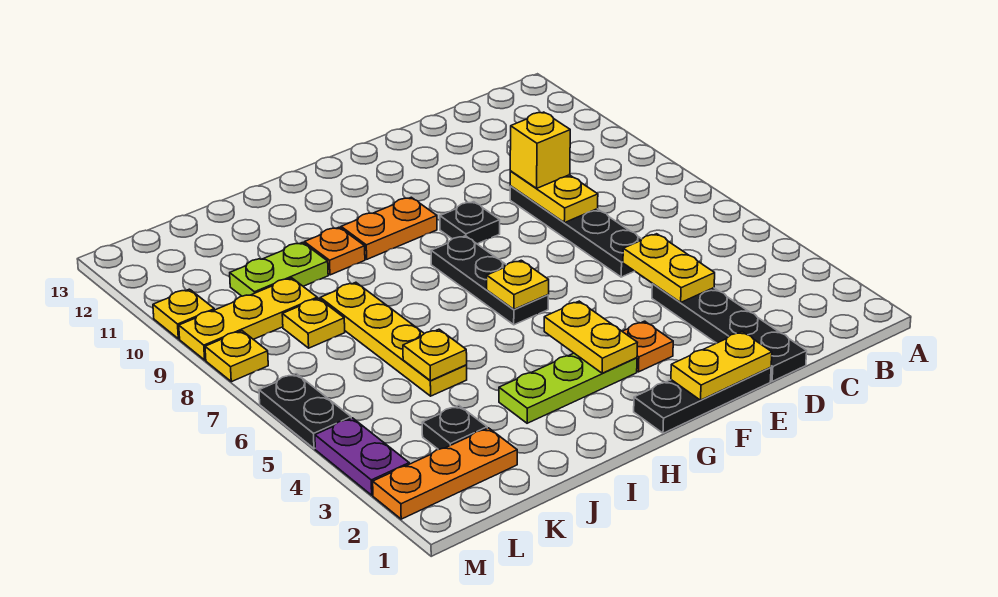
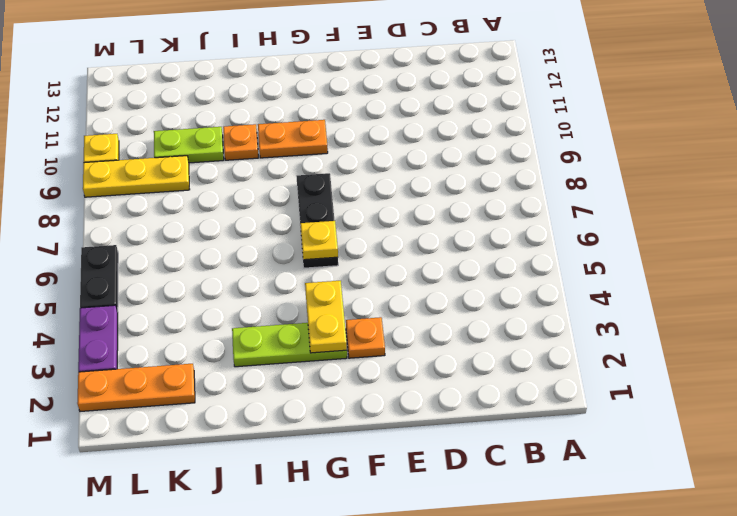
none -> black 1x4 plate [652,284,807,381]
none -> black 1x4 plate [510,186,641,277]
none -> black 1x3 plate [634,367,771,433]

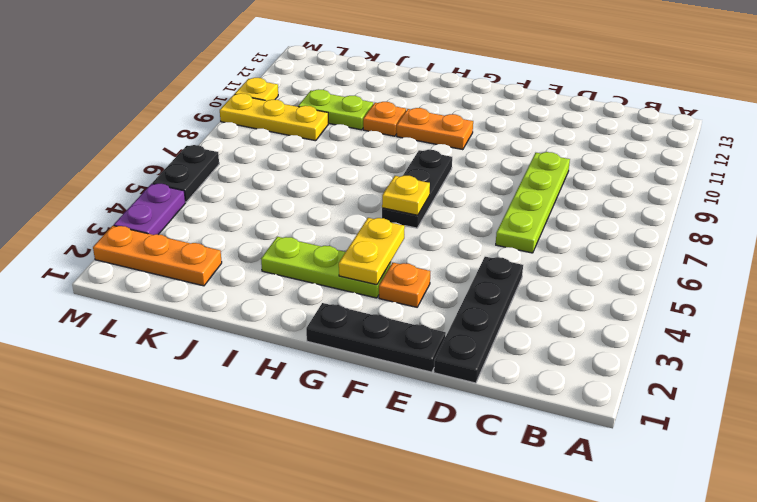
lime 1x4 plate [496,152,570,253] -> black 1x4 plate [510,186,641,277]
none -> black 1x1 plate [440,202,500,244]
none -> yellow 1x4 plate [320,282,467,396]
none -> black 1x1 plate [422,406,487,449]

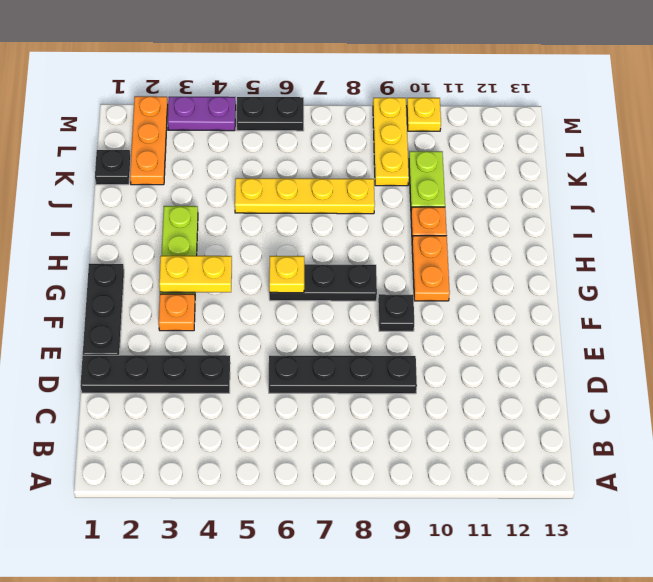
black 1x1 plate [95,150,131,185] -> black 1x1 plate moved to [422,406,487,449]
none -> yellow 1x1 plate [282,298,345,348]
none -> yellow 1x1 plate [205,331,268,382]
none -> yellow 1x2 plate [623,234,715,302]

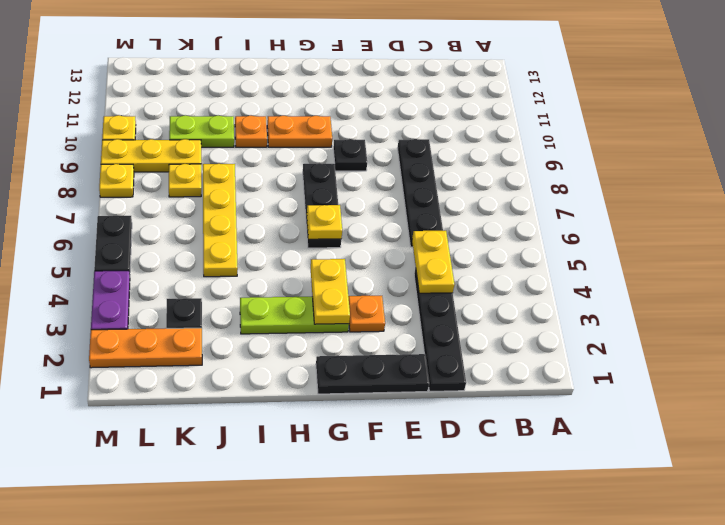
none -> yellow 1x2 plate [510,171,598,223]
none -> yellow 1x2 plate [671,332,772,400]
none -> yellow 1x1 plate [403,329,467,381]

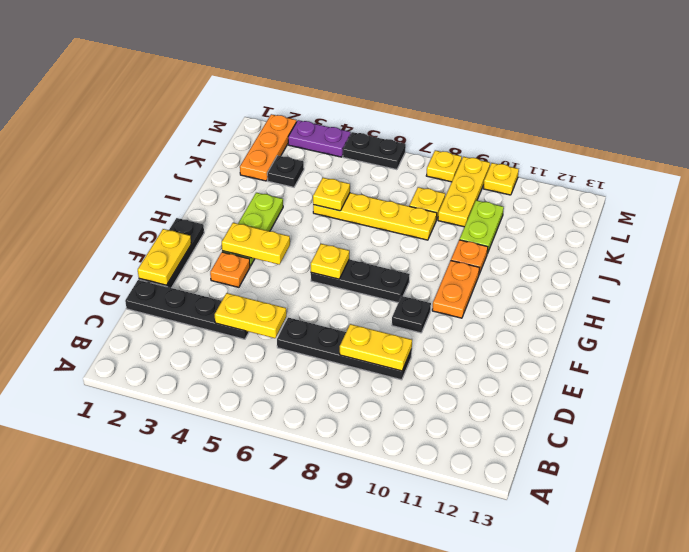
none -> yellow 1x1 brick [510,112,570,188]

